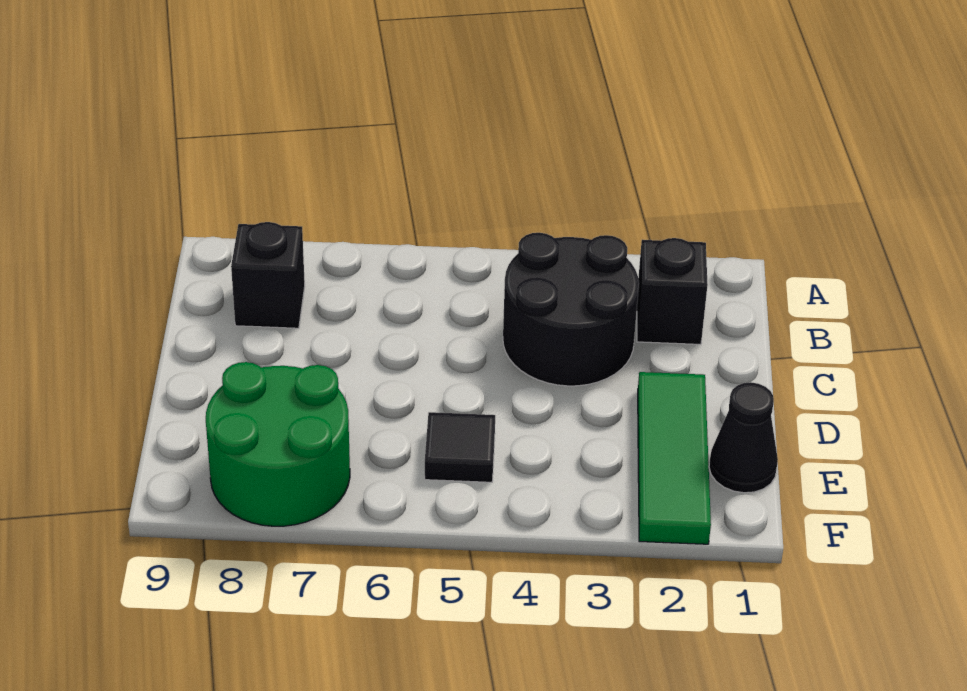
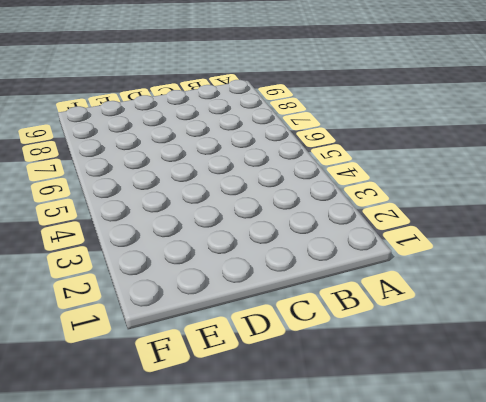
none -> black 1x1 brick [637,238,708,344]
none -> black 2x2 round brick [503,233,639,386]

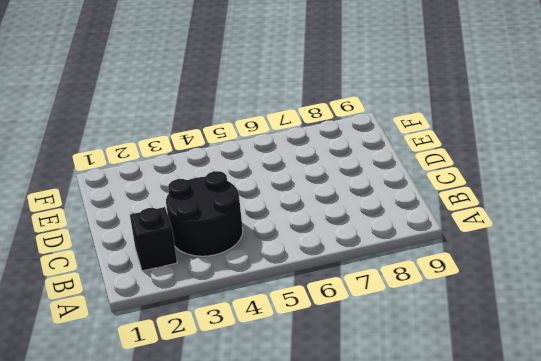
none -> black 1x1 brick [231,222,305,328]
none -> green 1x3 tile [638,372,711,544]

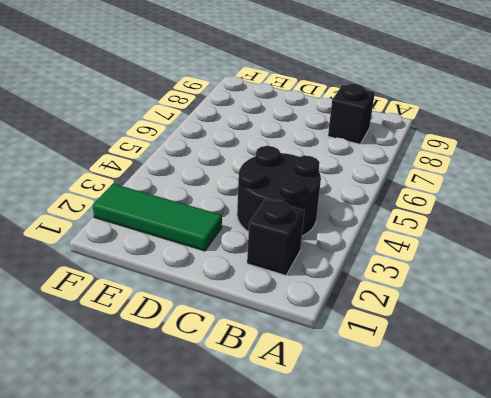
none -> black 1x1 cone [709,382,778,493]
none -> black 1x1 tile [425,412,495,482]

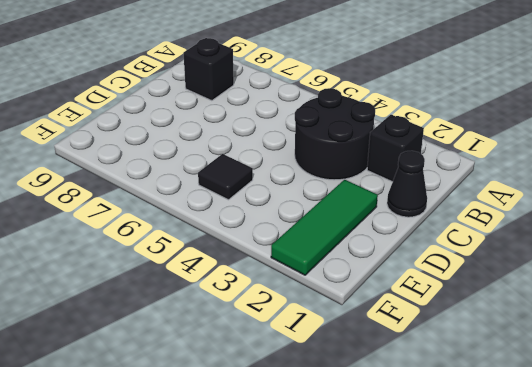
black 1x1 cone [387,151,427,217] -> black 1x1 cone moved to [709,382,778,493]
none -> green 2x2 round brick [206,362,350,526]

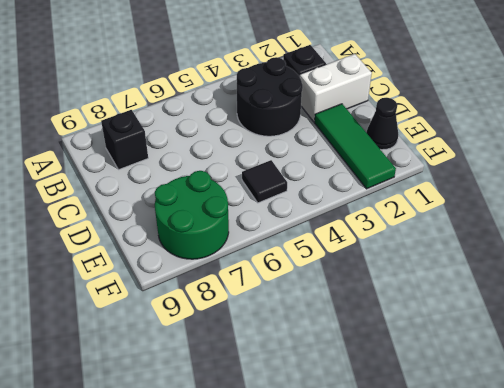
white 1x2 brick [300,54,372,122] -> none

